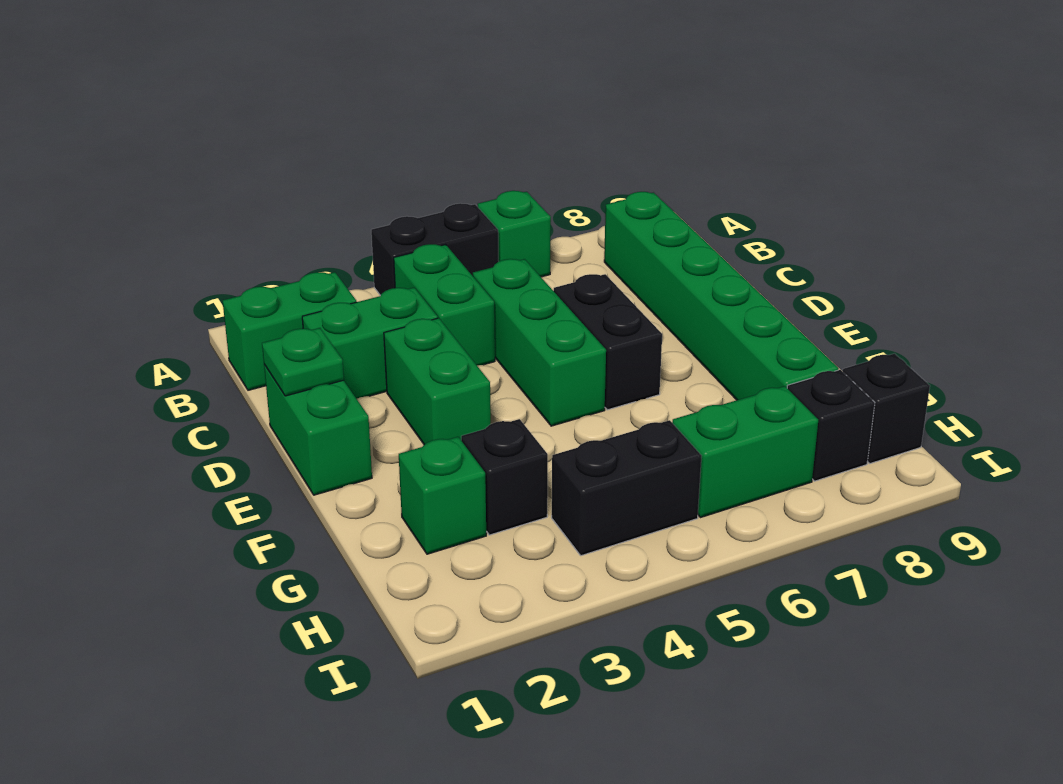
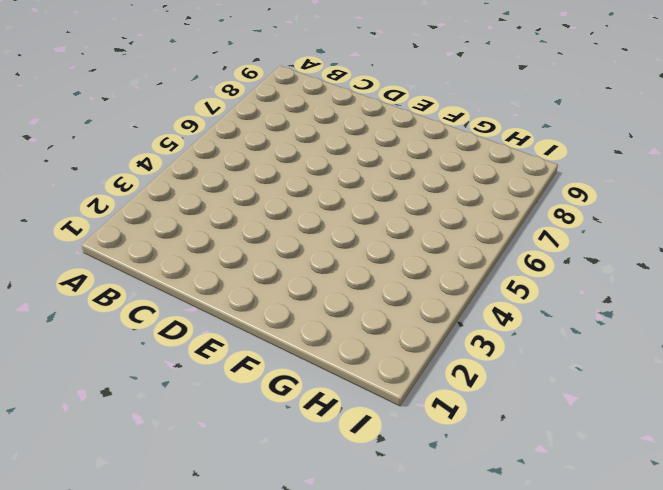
none -> black 1x2 brick [371,203,499,295]
none -> green 1x1 brick [478,191,551,277]
none -> green 1x2 brick [223,272,356,390]

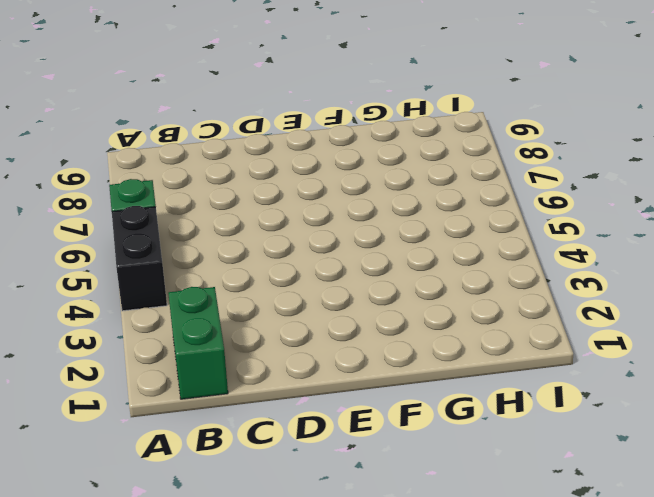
none -> green 1x2 brick [394,244,495,365]
none -> green 1x6 brick [604,192,839,400]
none -> green 1x2 brick [302,288,438,399]

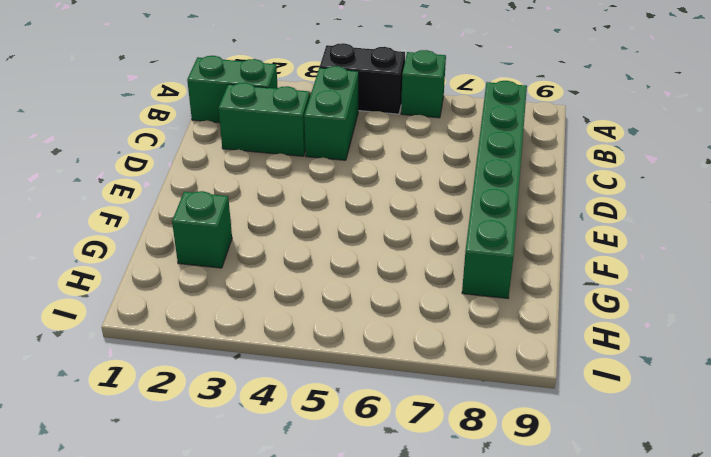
none -> green 1x3 brick [473,259,606,426]
none -> green 1x2 brick [264,365,372,495]
none -> green 1x2 brick [384,318,491,445]

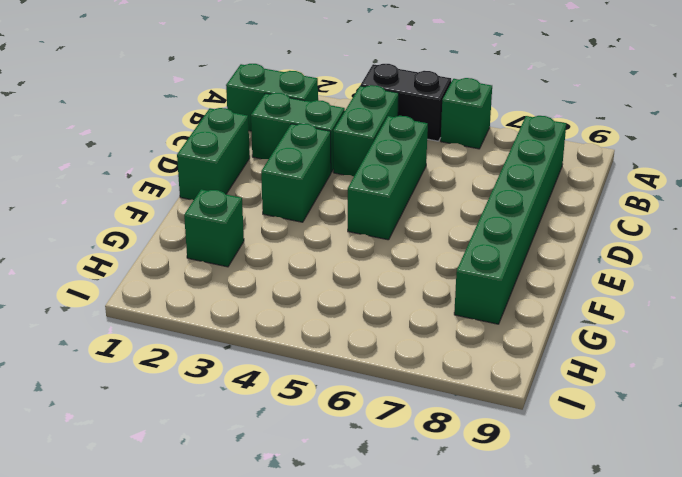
none -> black 1x2 brick [554,274,662,410]
none -> black 1x1 brick [461,419,548,535]
none -> black 1x2 brick [552,420,702,556]

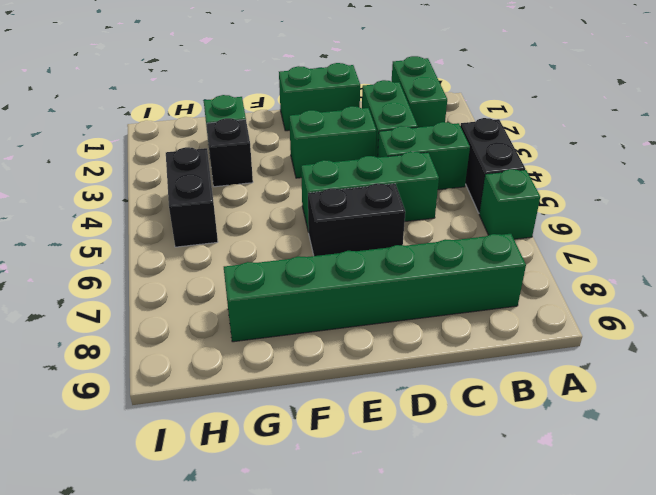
none -> green 1x2 brick [672,386,818,518]
none -> black 1x1 brick [787,370,875,481]
none -> black 1x1 brick [842,354,930,464]

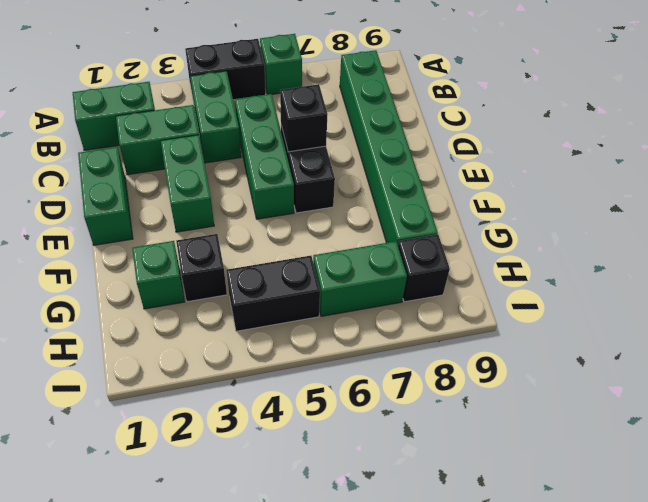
black 1x1 brick [280,84,328,152] -> black 1x1 brick moved to [842,354,930,464]
none -> green 1x1 plate [262,328,344,396]

